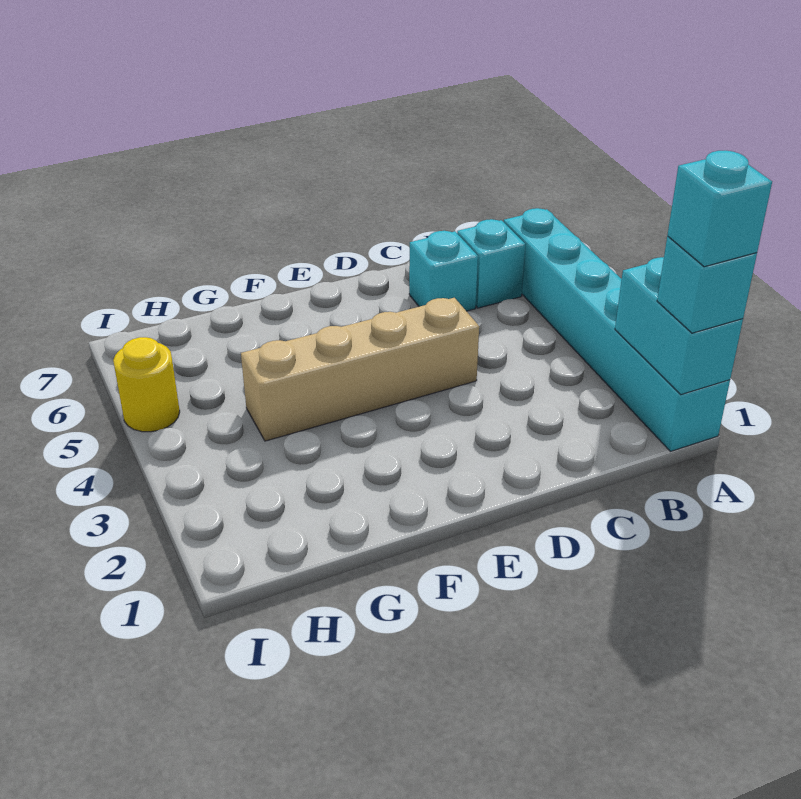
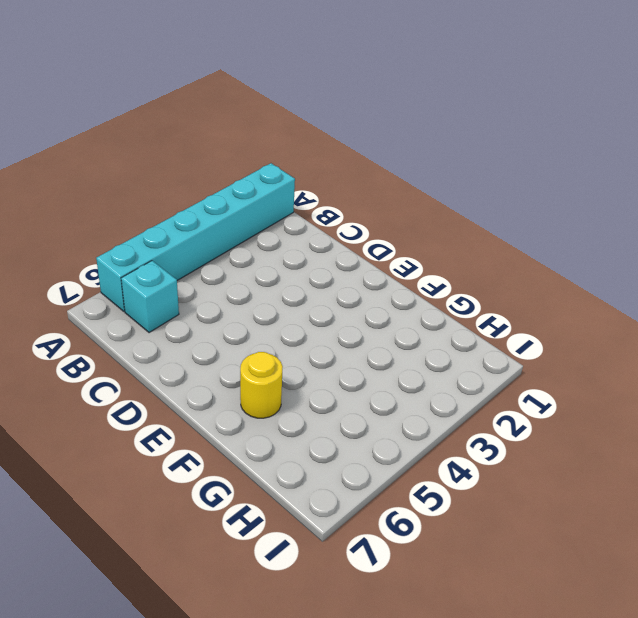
yellow 1x1 round brick [240,352,283,418] -> yellow 1x1 round brick moved to [113,337,180,432]
none -> cyan 1x1 brick [409,231,478,311]
none -> tan 1x4 brick [241,298,479,441]

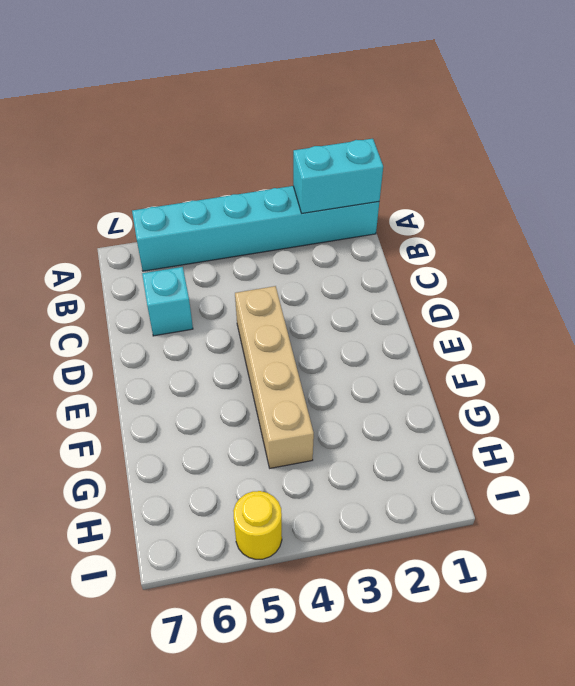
none -> cyan 1x1 brick [457,219,526,308]
none -> cyan 1x1 brick [657,236,757,333]

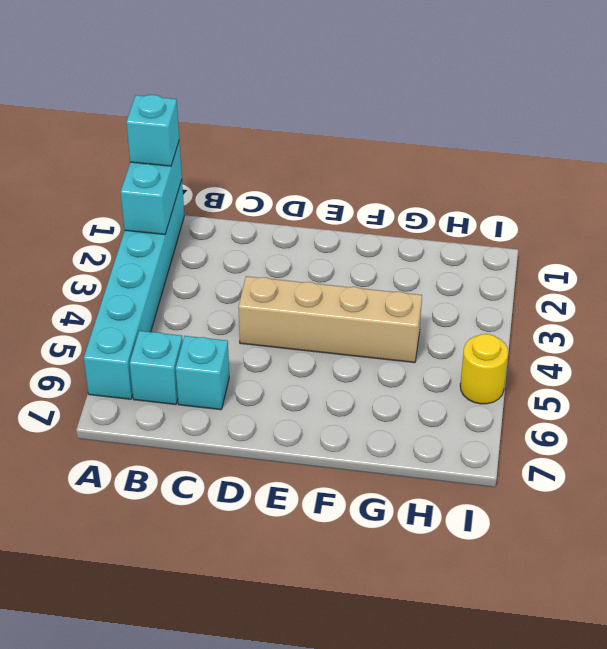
none -> cyan 1x1 brick [667,151,772,267]

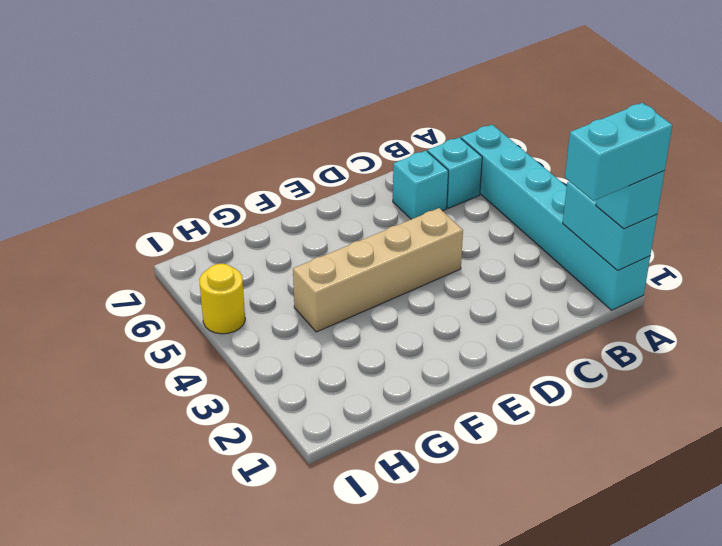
cyan 1x2 brick [565,103,672,201] -> cyan 1x1 brick [667,151,772,267]

